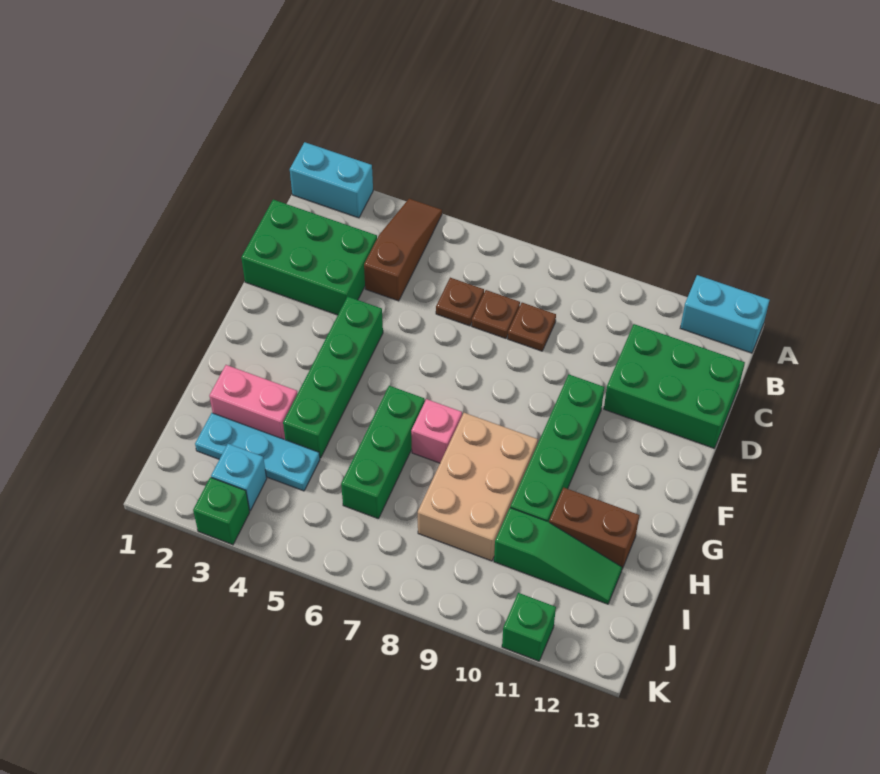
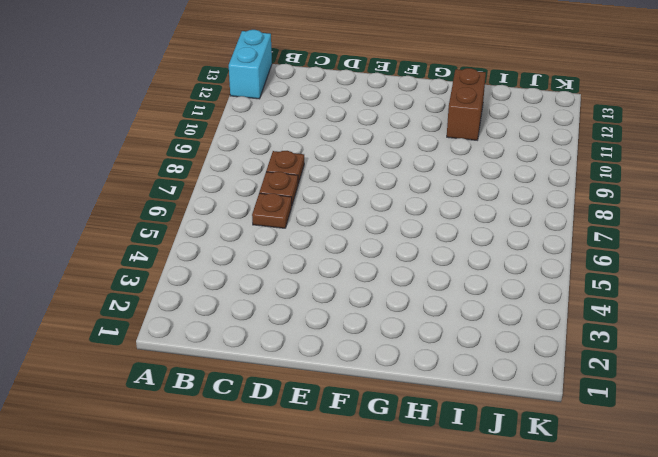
none -> cyan 1x2 brick [290,142,373,218]
none -> brown 1x3 slope [364,199,442,301]
none -> green 2x3 brick [241,200,377,315]

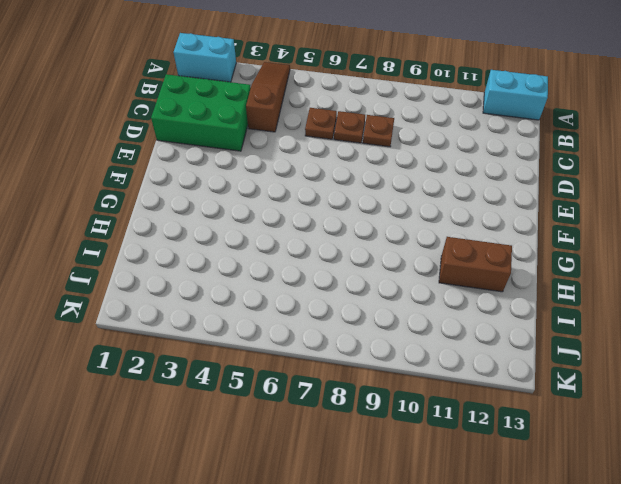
none -> green 2x3 brick [604,324,745,448]
none -> green 1x4 brick [283,297,383,458]
none -> green 1x4 brick [510,375,604,522]

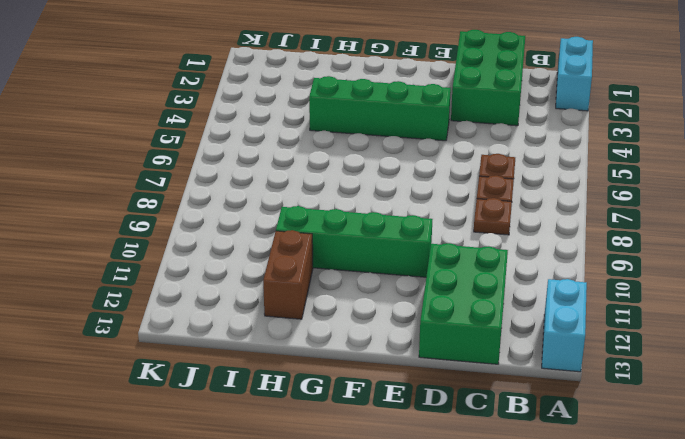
none -> brown 1x3 slope [364,199,442,301]
none -> green 1x3 brick [341,386,425,519]
none -> pink 1x1 brick [411,399,462,463]

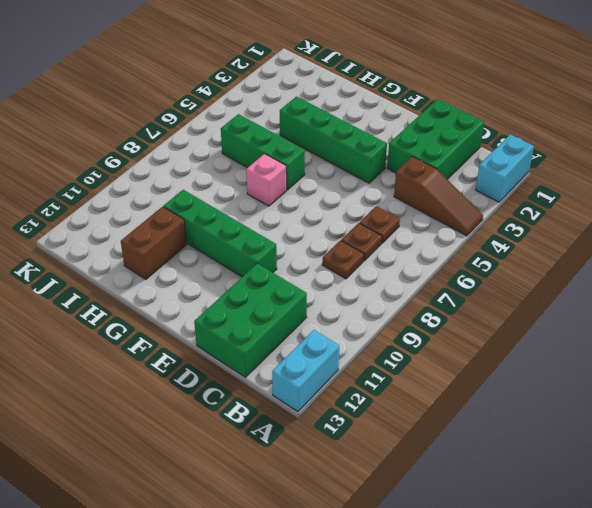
none -> tan 2x3 brick [418,413,538,561]
none -> pink 1x2 brick [209,365,298,440]
none -> cyan 1x3 plate [195,413,320,491]

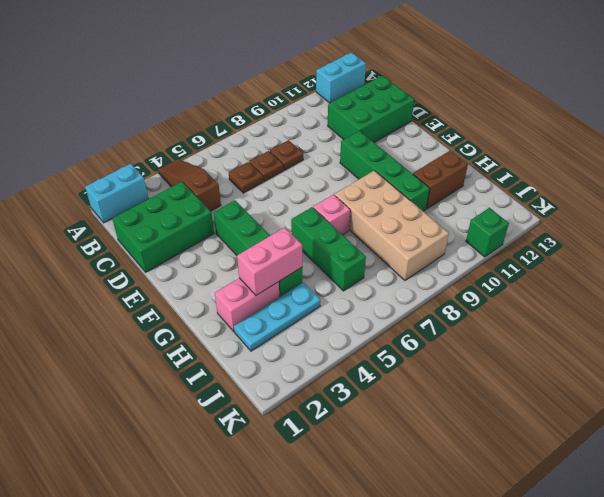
tan 2x4 brick [334,170,449,280] -> tan 2x3 brick [418,413,538,561]
pink 1x2 brick [237,228,302,295] -> none
none -> green 1x3 slope [494,508,622,604]
none -> cyan 1x1 brick [211,444,267,511]
none -> green 1x1 brick [193,477,250,545]

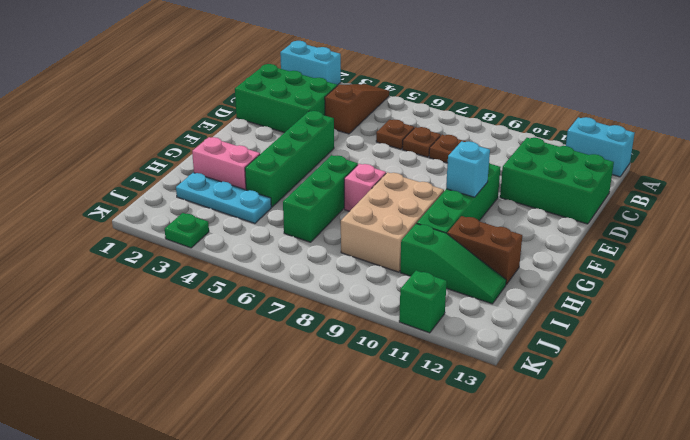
cyan 1x1 brick [446,141,490,197] -> cyan 1x1 brick moved to [211,444,267,511]
green 1x1 plate [165,213,209,248] -> green 1x1 brick [193,477,250,545]

